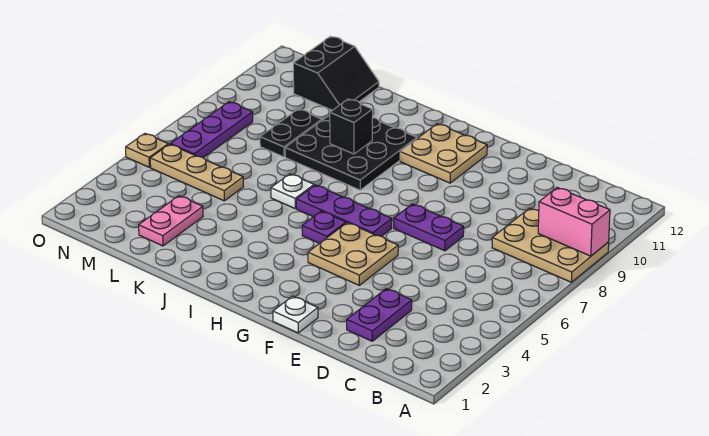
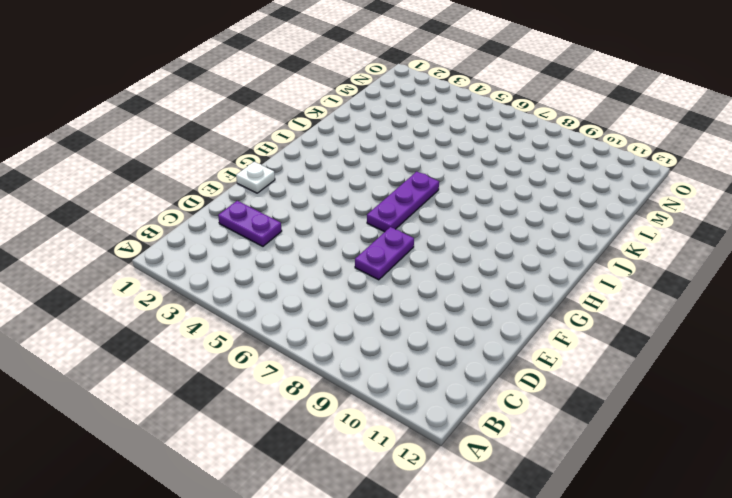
none -> tan 2x3 plate [492,208,609,282]
none -> tan 2x2 plate [308,223,398,285]
none -> tan 2x2 plate [400,124,487,183]

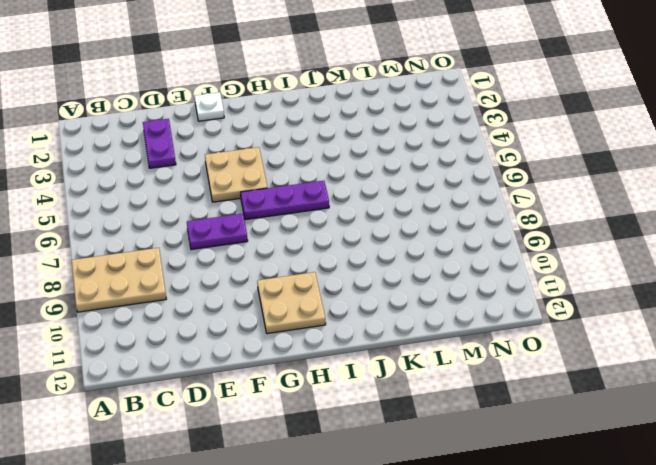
none -> purple 1x1 plate [302,211,346,243]
none -> black 3x3 plate [285,115,417,190]
none -> white 1x1 plate [271,174,314,208]

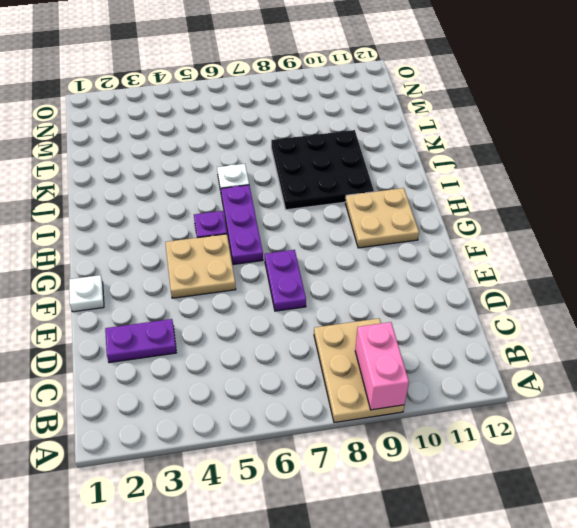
none -> pink 1x2 plate [139,196,203,246]
none -> tan 1x3 plate [150,144,244,201]
none -> black 1x2 plate [260,109,322,157]

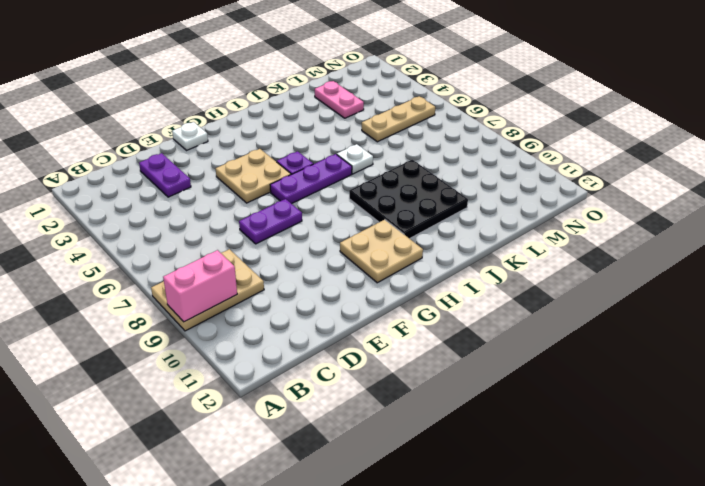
none -> black 1x2 plate [260,109,322,157]
none -> black 2x2 slope [293,36,379,110]
none -> purple 1x3 plate [171,102,253,158]

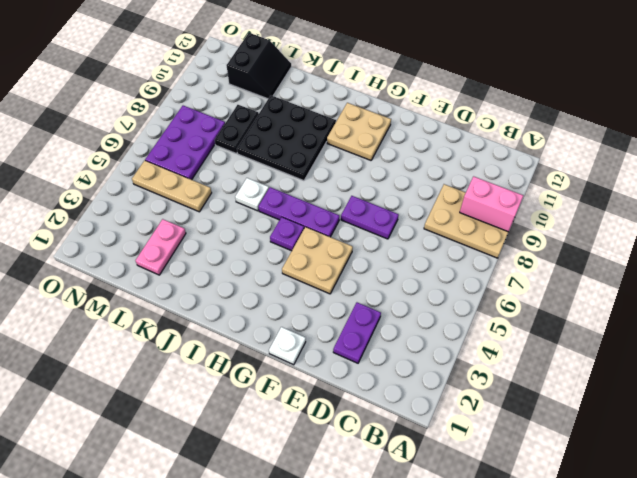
purple 2x3 plate [145,106,225,180] -> purple 1x3 plate [171,102,253,158]
none -> tan 1x1 plate [126,134,168,167]
none -> black 1x1 brick [330,99,373,154]

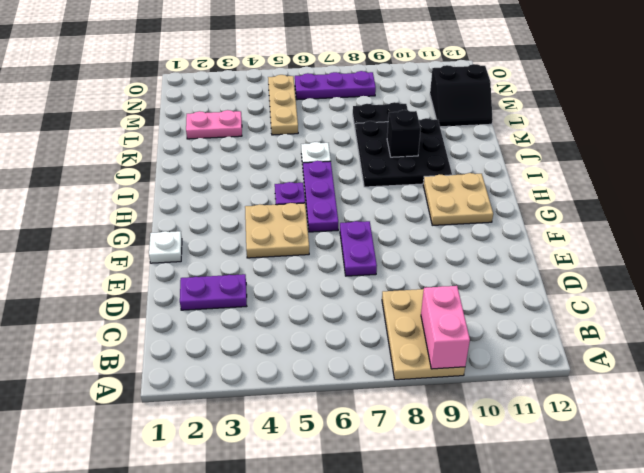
none -> tan 1x1 plate [126,134,168,167]

